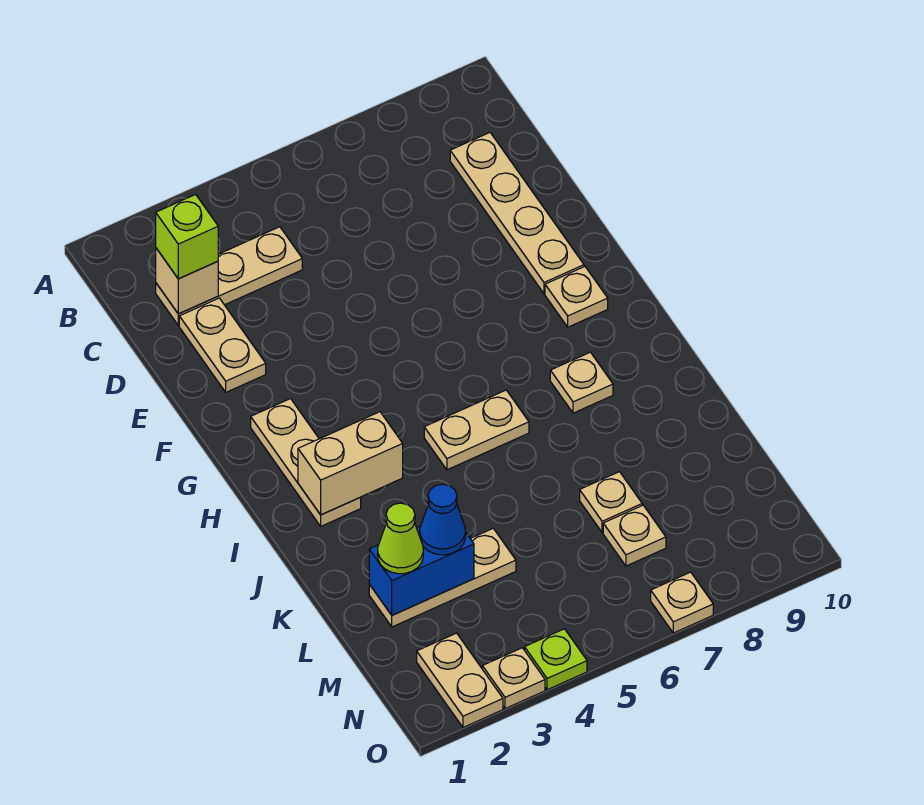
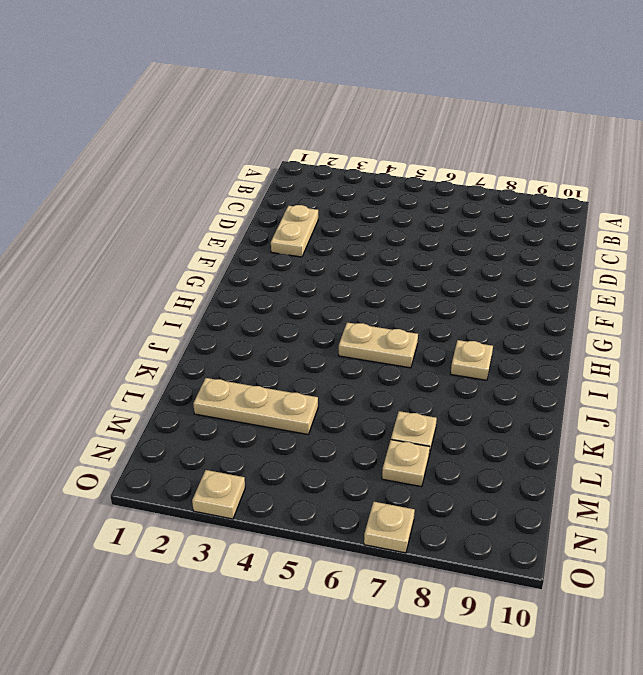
none -> tan 1x3 plate [156,227,302,325]
none -> tan 1x4 plate [450,133,584,294]
none -> tan 1x3 plate [251,399,361,526]

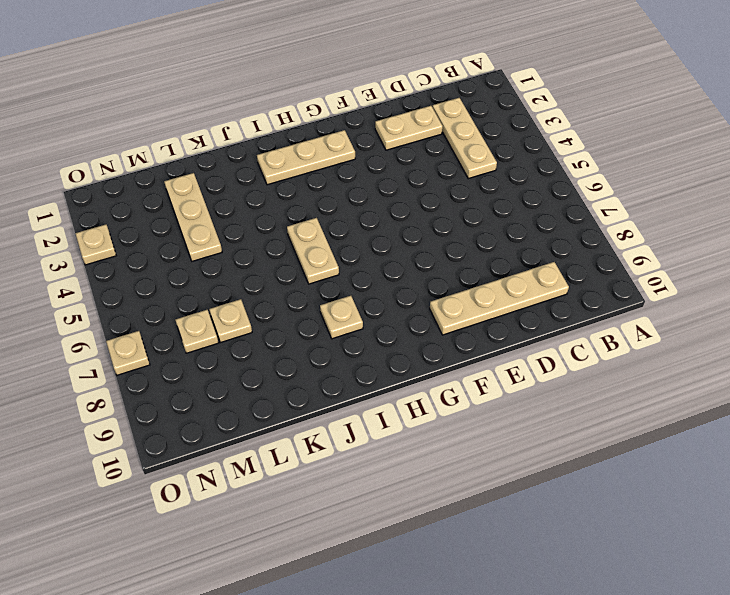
none -> tan 1x1 plate [545,267,608,327]
none -> tan 1x2 plate [417,633,503,727]
none -> lime 1x1 plate [525,629,587,690]

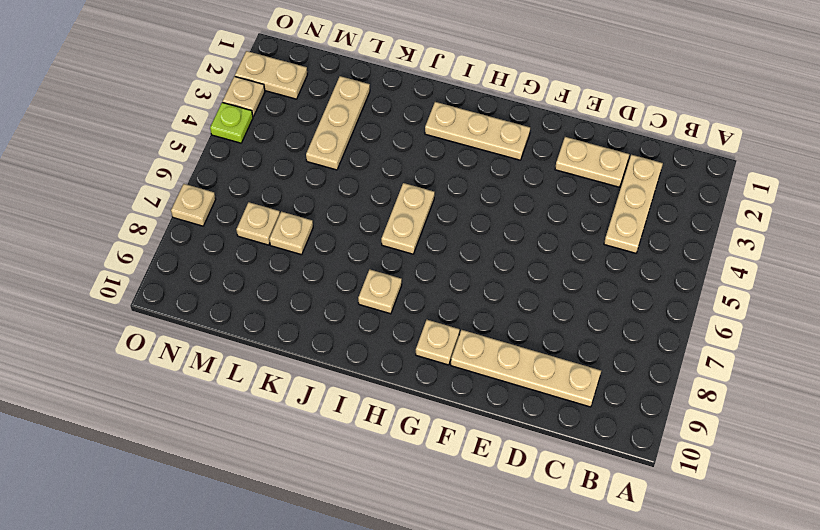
none -> tan 1x1 brick [156,248,218,314]
none -> tan 1x2 brick [298,412,403,515]
none -> blue 1x2 brick [369,526,474,615]

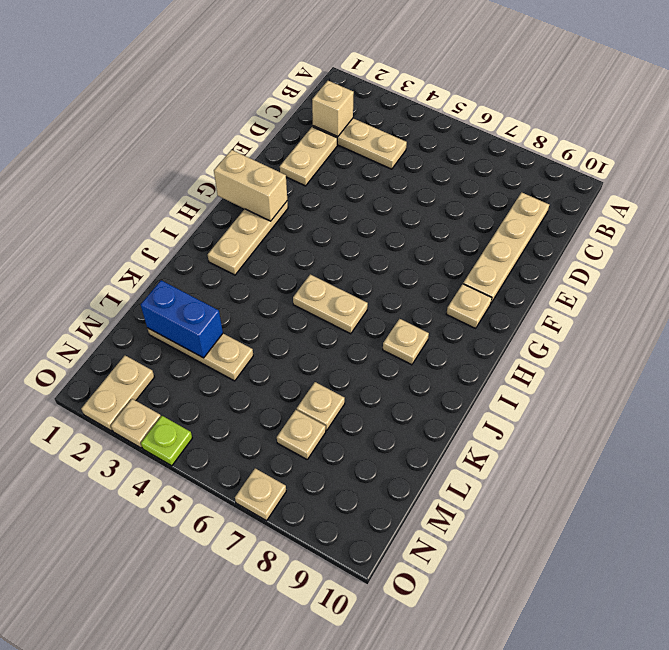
tan 1x2 brick [214,150,287,221] -> tan 1x2 brick moved to [298,412,403,515]
none -> lime 1x1 brick [156,194,218,279]
none -> lime 1x1 cone [378,503,423,574]
none -> blue 1x1 cone [420,484,465,555]

